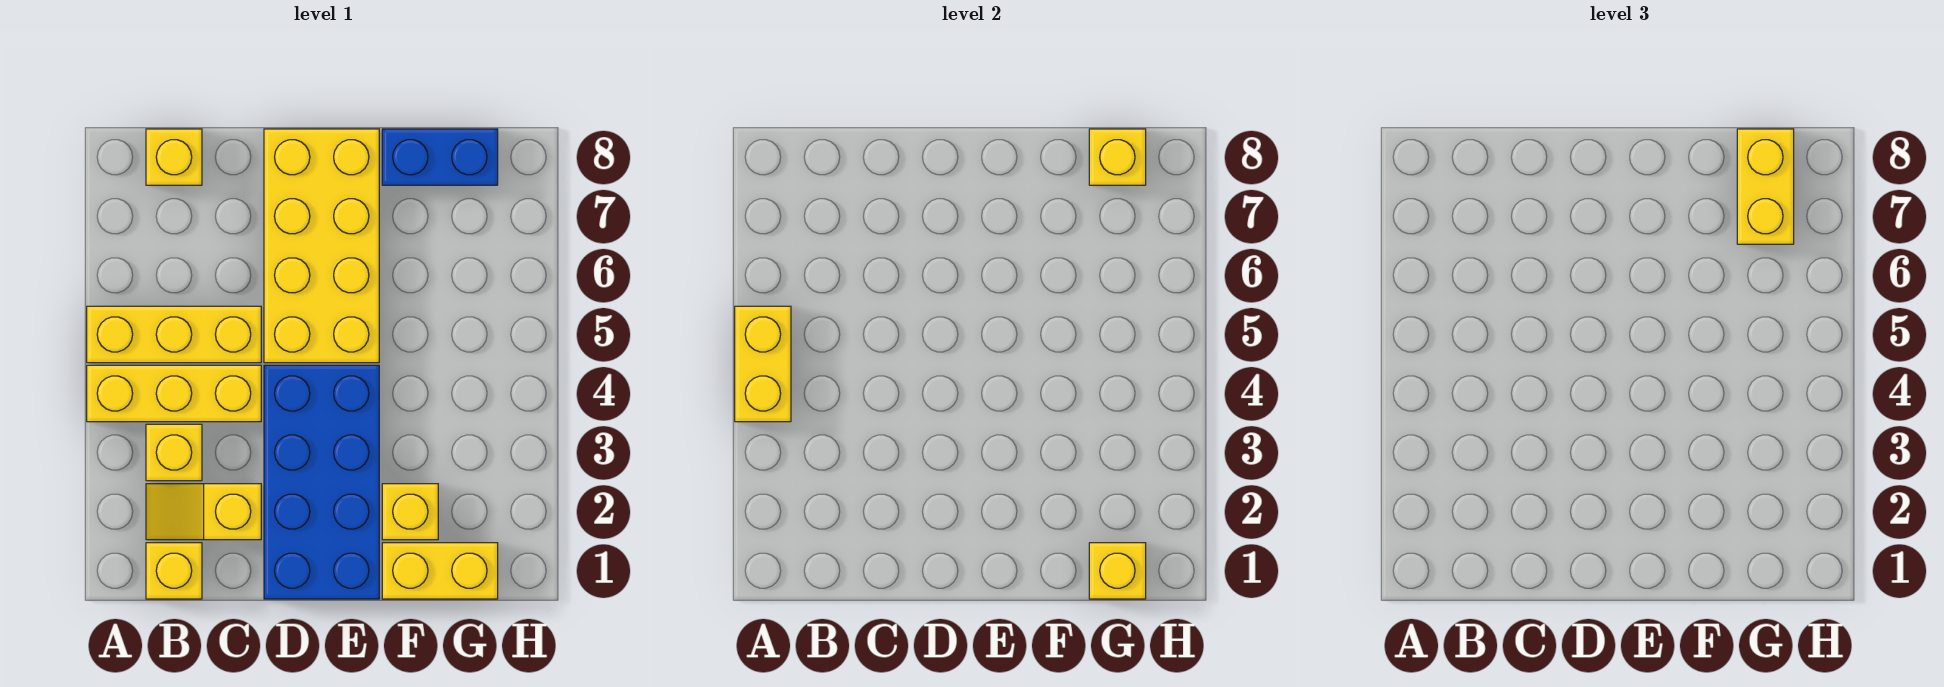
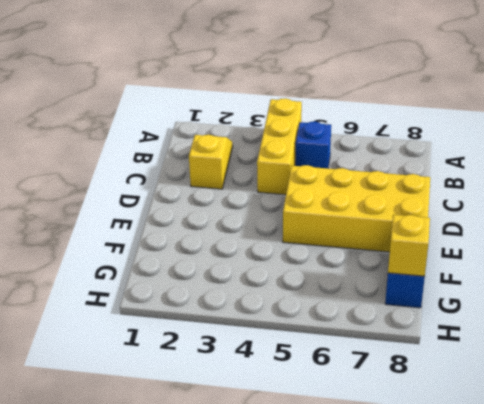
blue 1x1 brick [295,122,331,168] -> yellow 1x3 brick [87,306,261,363]
none -> yellow 1x1 brick [146,543,202,599]
none -> yellow 1x1 brick [146,424,202,481]
none -> yellow 1x1 brick [146,129,202,185]

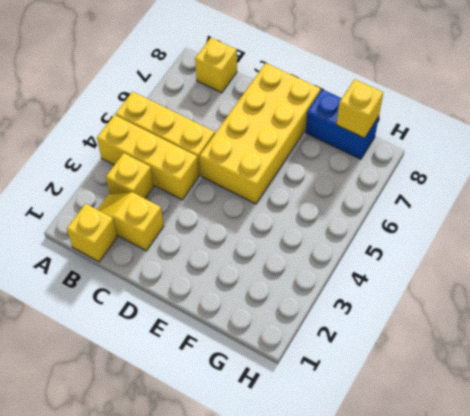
none -> blue 2x4 brick [264,365,379,599]
none -> yellow 1x2 brick [382,543,498,599]
none -> yellow 1x1 brick [382,484,438,540]

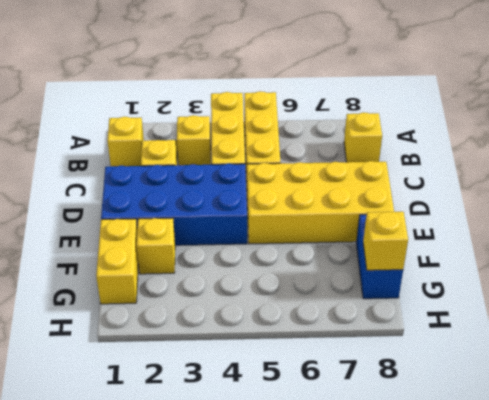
none -> yellow 1x2 brick [735,306,791,422]
none -> yellow 1x1 brick [1089,543,1146,599]
none -> yellow 1x2 brick [1737,129,1794,244]

